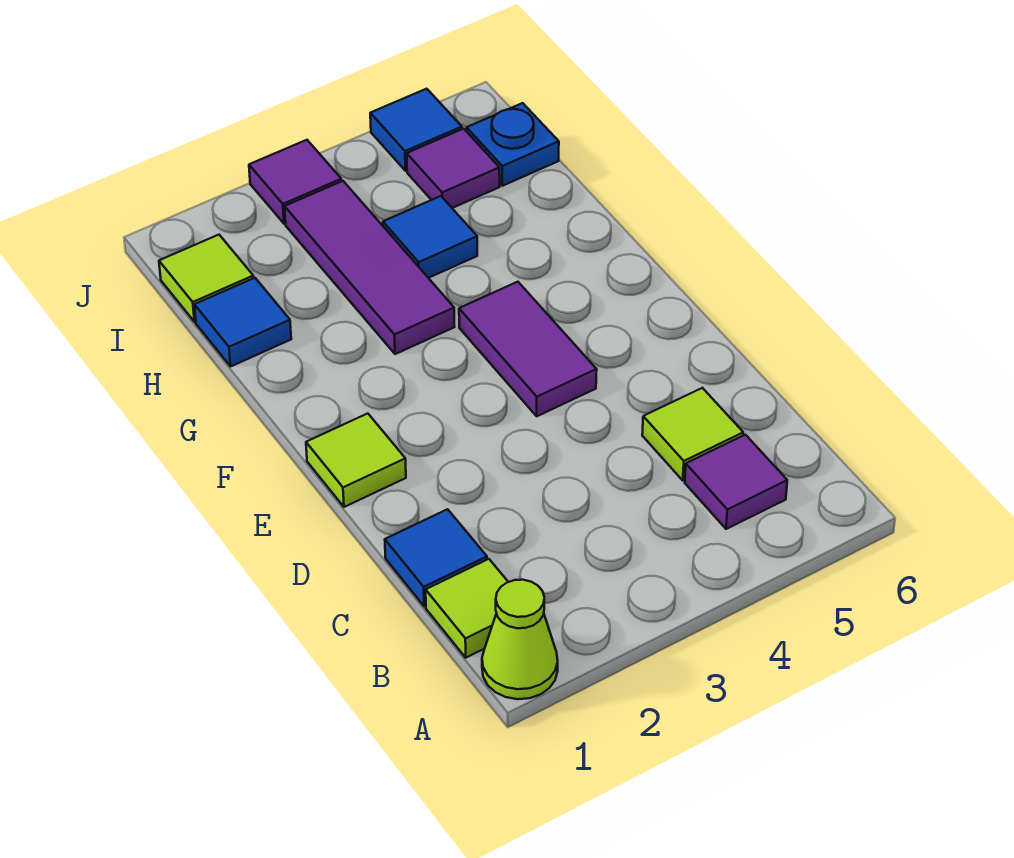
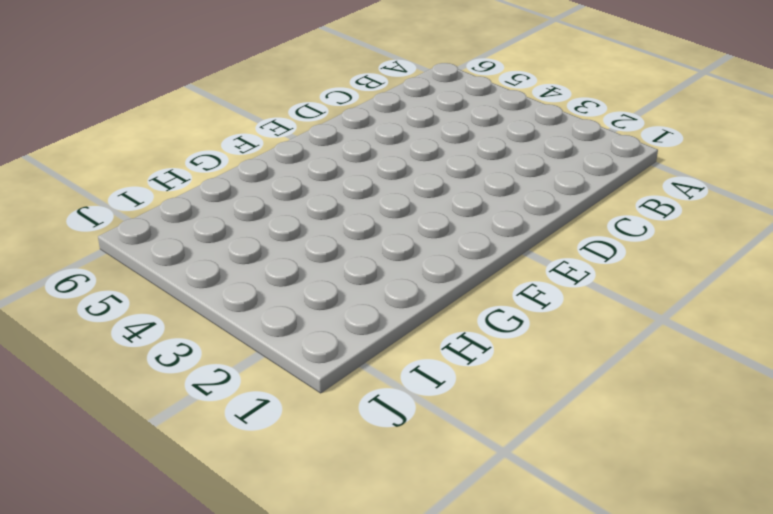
none -> lime 1x1 cone [482,580,558,699]
none -> lime 1x1 tile [426,559,508,658]
none -> purple 1x1 tile [685,435,787,529]

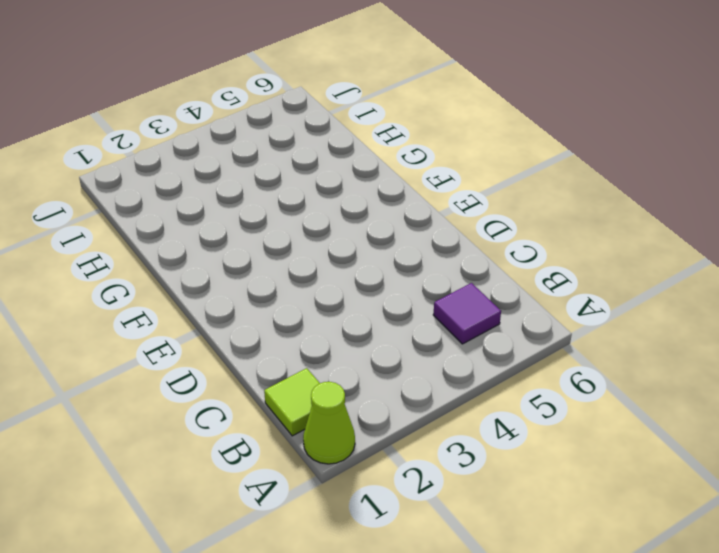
none -> blue 1x1 tile [385,509,487,606]
none -> lime 1x1 tile [642,388,743,480]
none -> lime 1x1 tile [306,414,406,507]

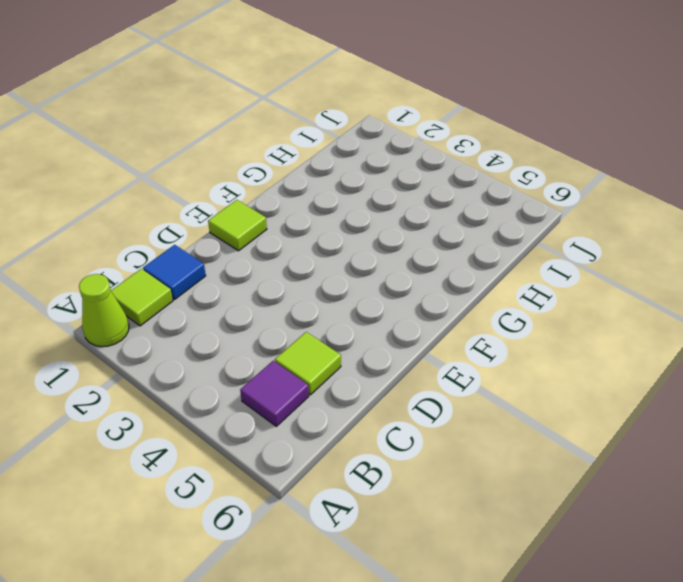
none -> purple 1x2 tile [459,282,597,416]
none -> purple 1x3 tile [285,181,455,354]
none -> blue 1x1 tile [195,278,291,366]

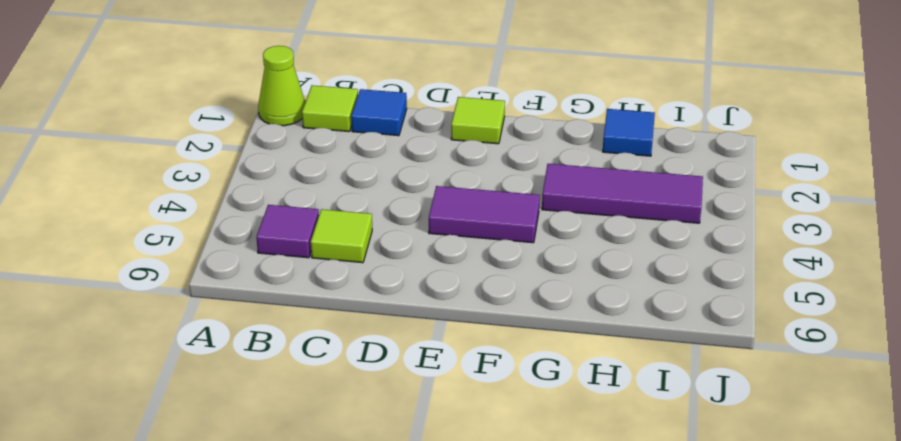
none -> blue 1x1 tile [383,196,477,278]
none -> lime 1x1 tile [159,235,254,322]
none -> purple 1x1 tile [407,129,500,208]

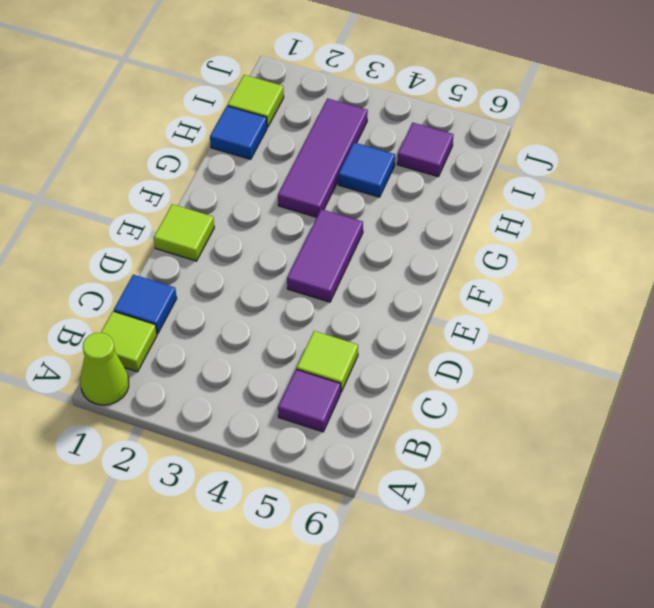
none -> blue 1x1 plate [467,103,559,186]
none -> purple 1x1 tile [249,140,341,224]
none -> blue 1x1 tile [370,89,462,171]

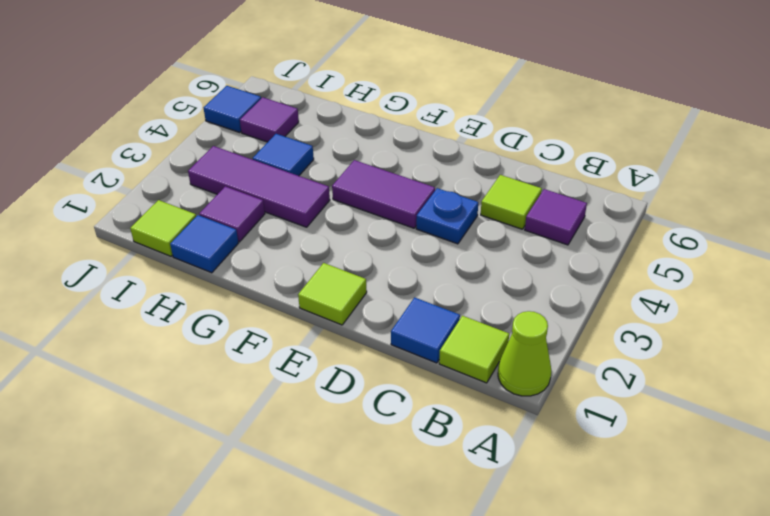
blue 1x1 plate [416,188,478,244] -> blue 1x1 plate moved to [467,103,559,186]
purple 1x1 tile [199,186,265,242] -> purple 1x1 tile moved to [249,140,341,224]

